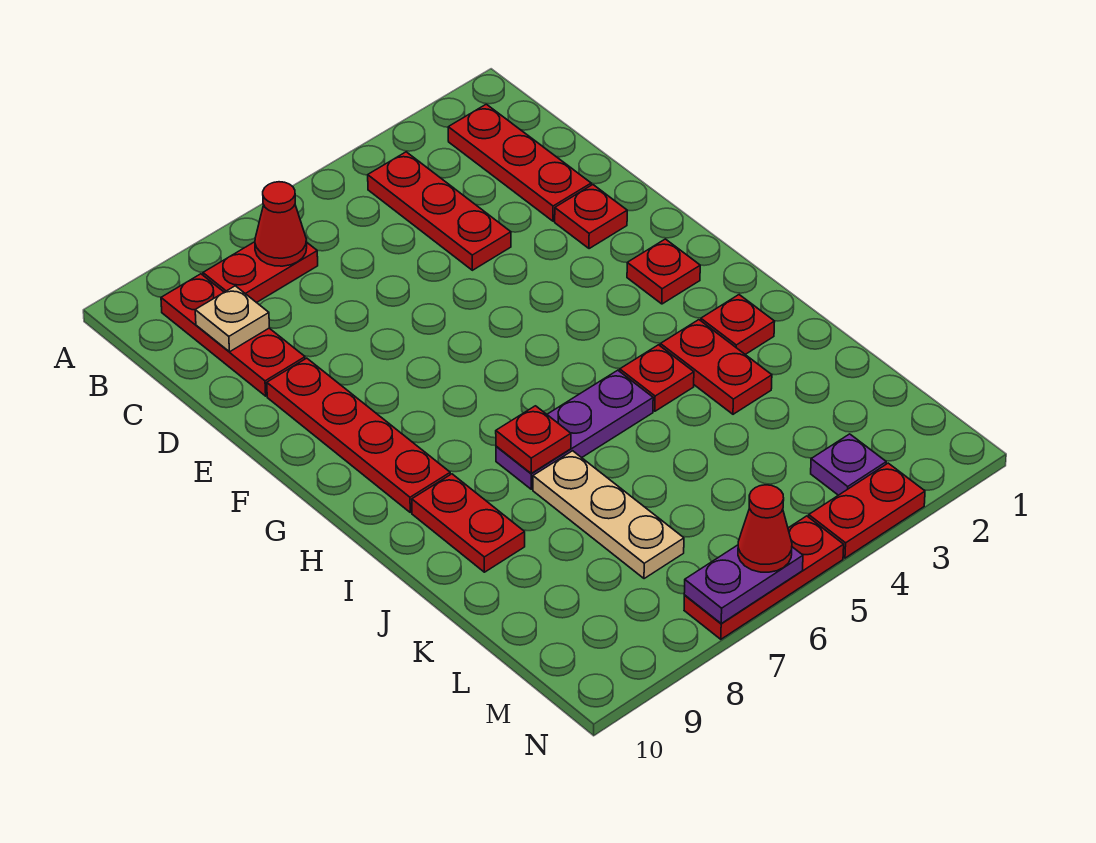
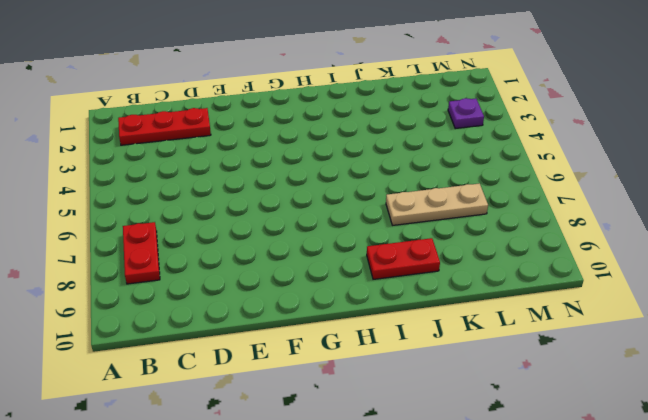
none -> red 1x3 plate [368,152,511,270]
none -> red 1x3 plate [161,274,305,396]
none -> red 1x1 plate [555,185,627,249]

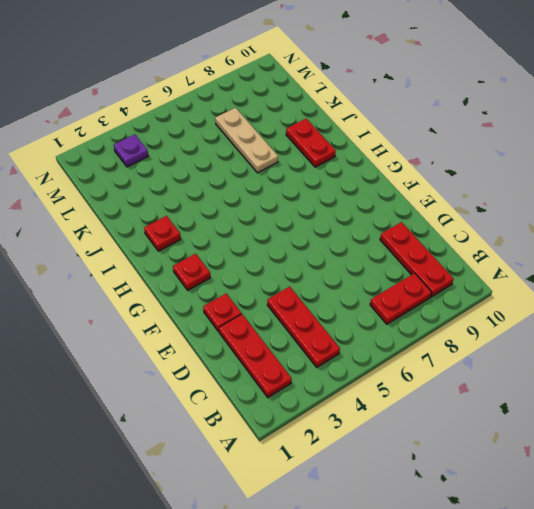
none -> red 1x4 plate [267,358,450,512]
none -> red 1x2 plate [660,320,772,414]
none -> red 1x1 plate [620,345,694,411]

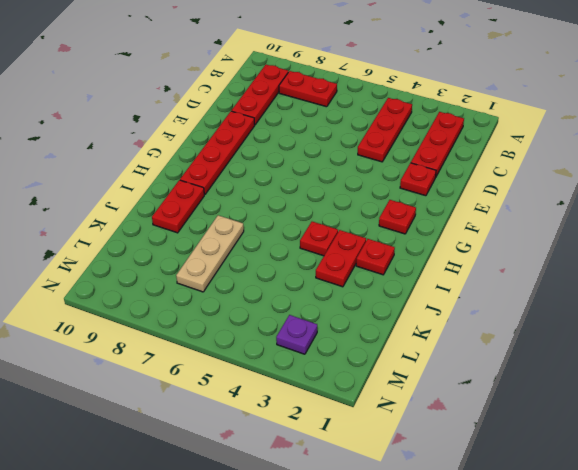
none -> purple 1x3 plate [496,370,653,489]
none -> red 1x2 plate [809,463,925,558]
none -> red 1x3 plate [684,516,844,639]

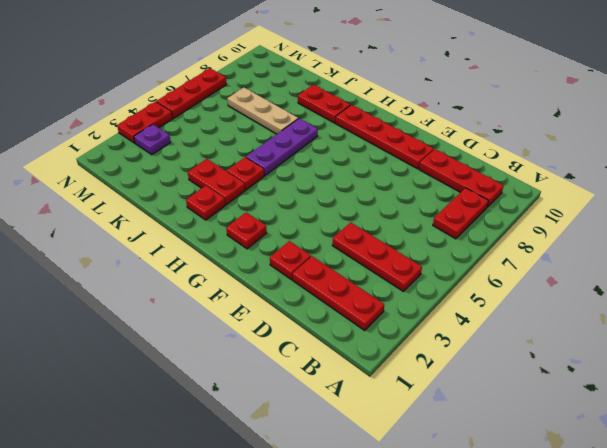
none -> red 1x1 cone [255,182,307,266]
none -> tan 1x1 plate [195,286,270,352]
none -> red 1x1 plate [496,406,571,474]

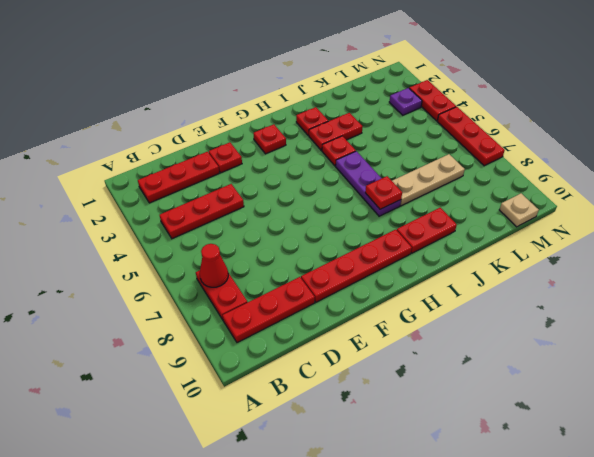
tan 1x1 plate [499,193,539,227] -> tan 1x1 plate moved to [195,286,270,352]
none -> purple 1x2 plate [684,545,803,623]
none -> red 1x1 cone [738,485,792,572]

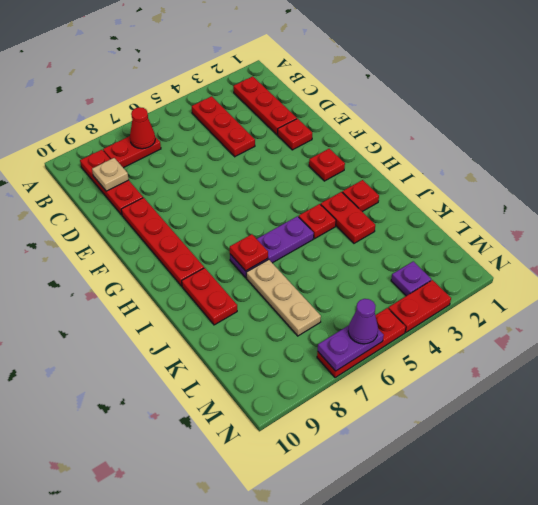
purple 1x1 cone [348,299,378,344] -> red 1x1 cone [738,485,792,572]

